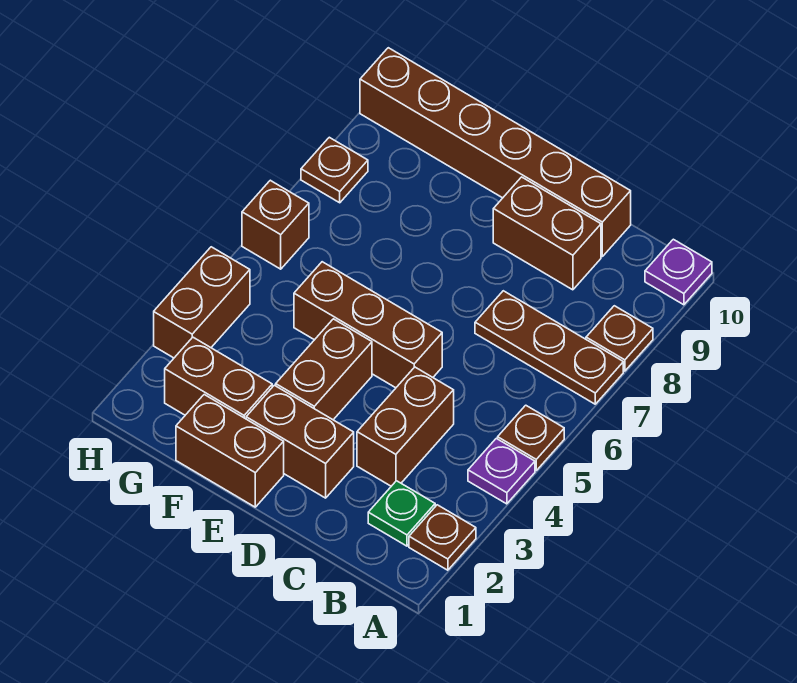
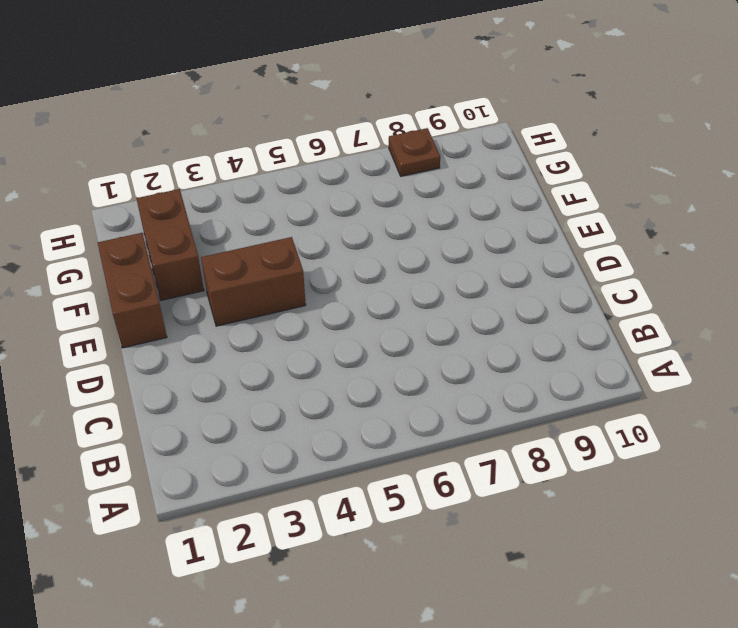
none -> brown 1x1 plate [409,505,476,570]
none -> purple 1x1 plate [468,438,535,504]
none -> brown 1x1 plate [498,405,564,470]

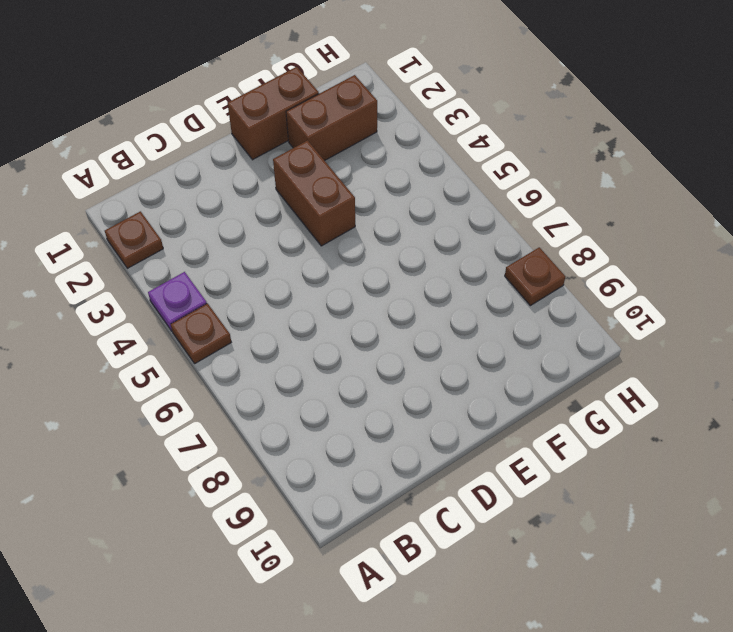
none -> brown 1x3 plate [475,291,623,404]
none -> brown 1x1 plate [586,306,653,371]
none -> purple 1x1 plate [645,239,712,305]

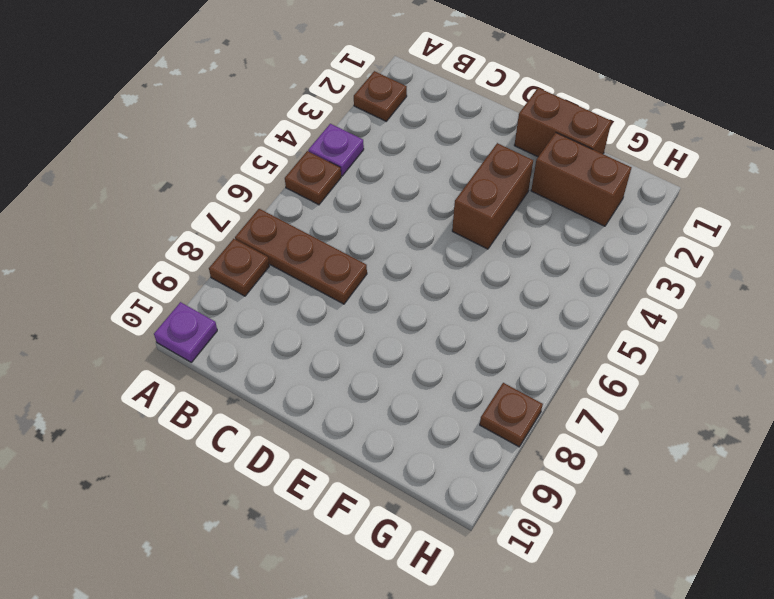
none -> green 1x1 plate [368,481,435,546]
none -> brown 1x2 brick [357,367,454,486]
none -> brown 1x2 brick [493,177,601,290]

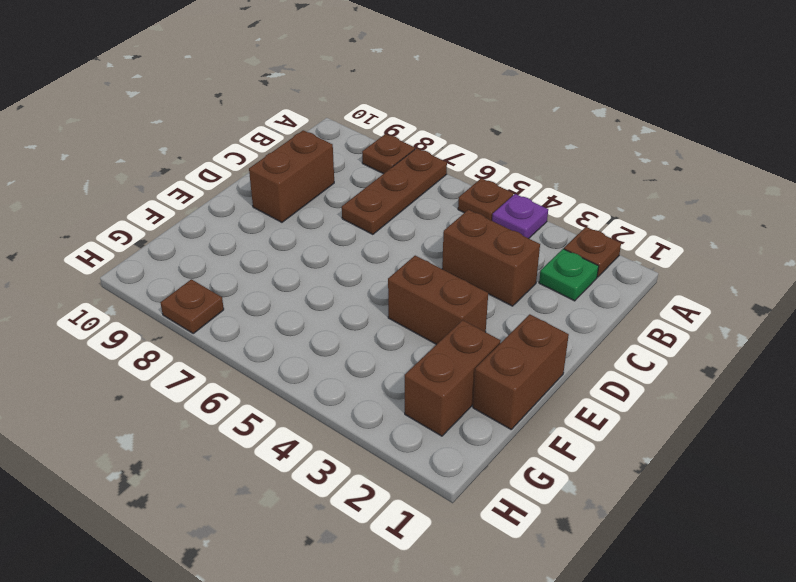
none -> purple 1x1 plate [645,239,712,305]
none -> brown 1x6 brick [360,48,631,256]
none -> brown 1x2 brick [246,385,354,498]

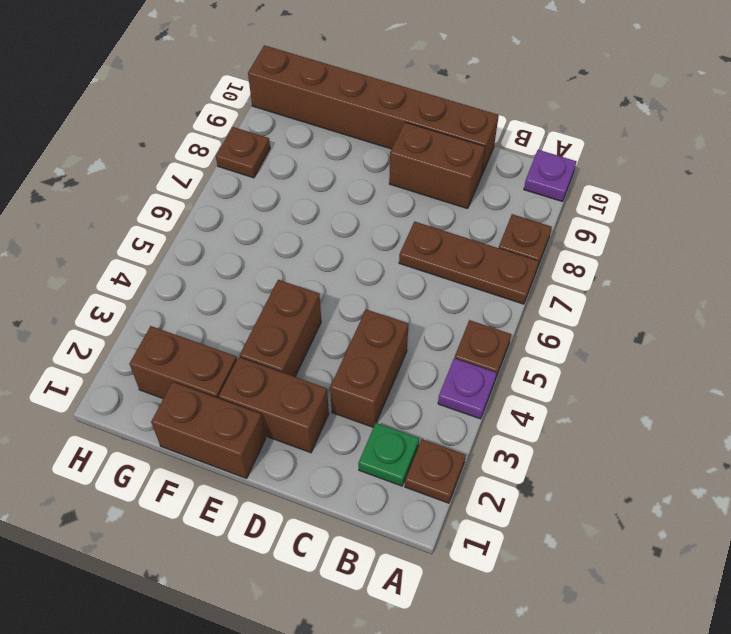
none -> brown 1x3 brick [294,262,442,388]
none -> brown 1x2 brick [154,247,250,358]
none -> brown 1x1 brick [242,180,309,269]

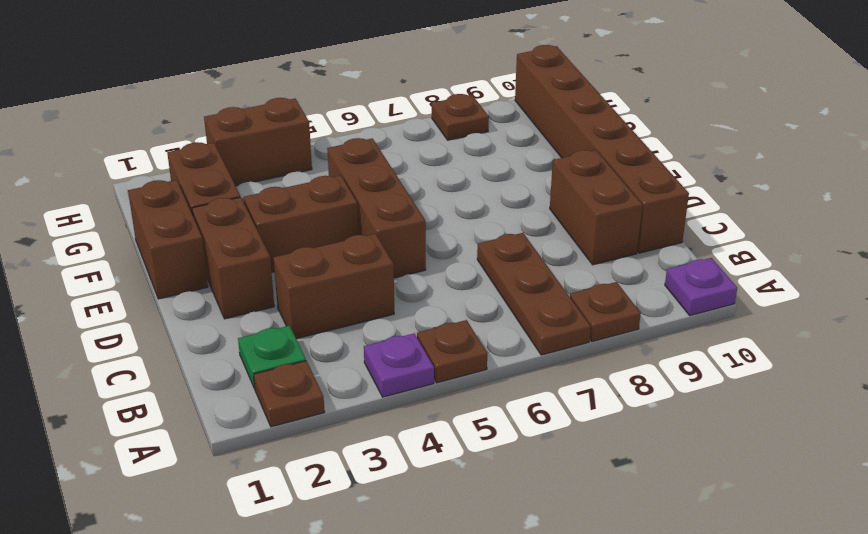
none -> brown 1x1 brick [242,180,309,269]

